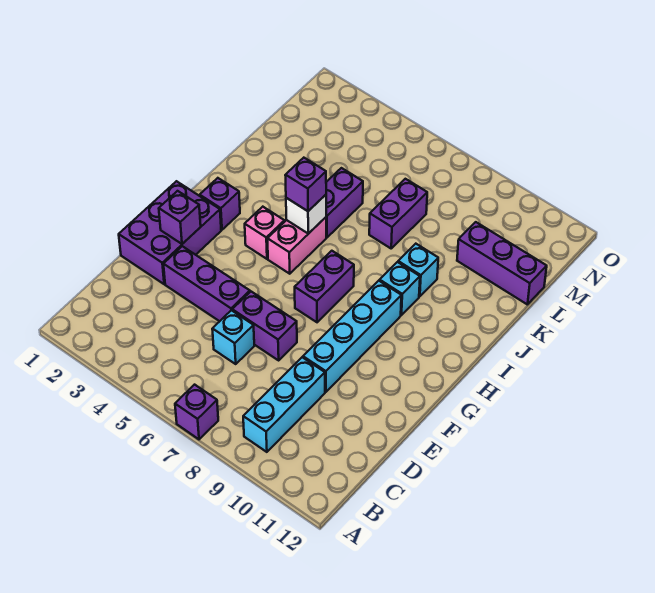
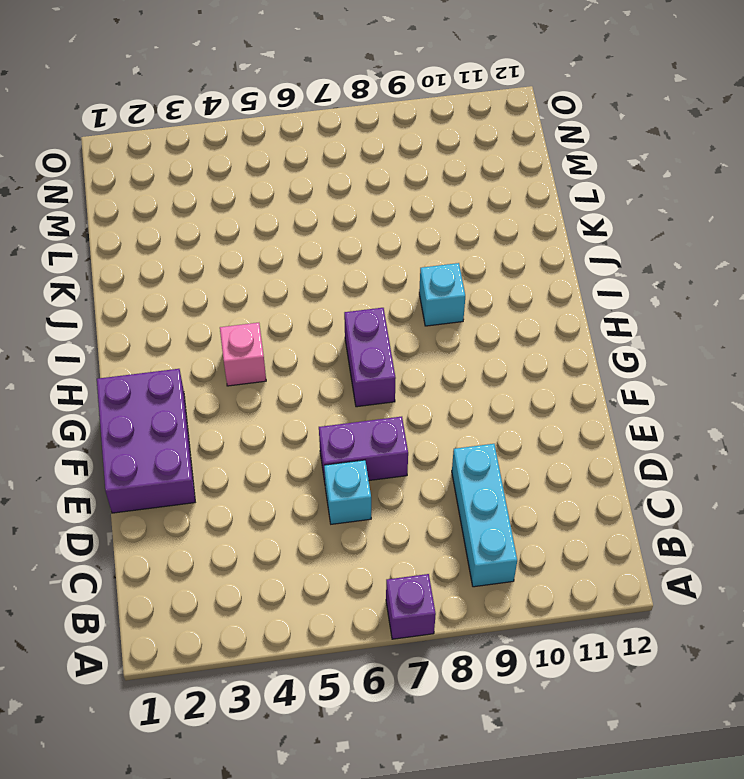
none -> purple 1x3 brick [164,246,250,321]
none -> cyan 1x4 brick [303,281,401,392]
none -> purple 1x1 brick [200,178,240,230]

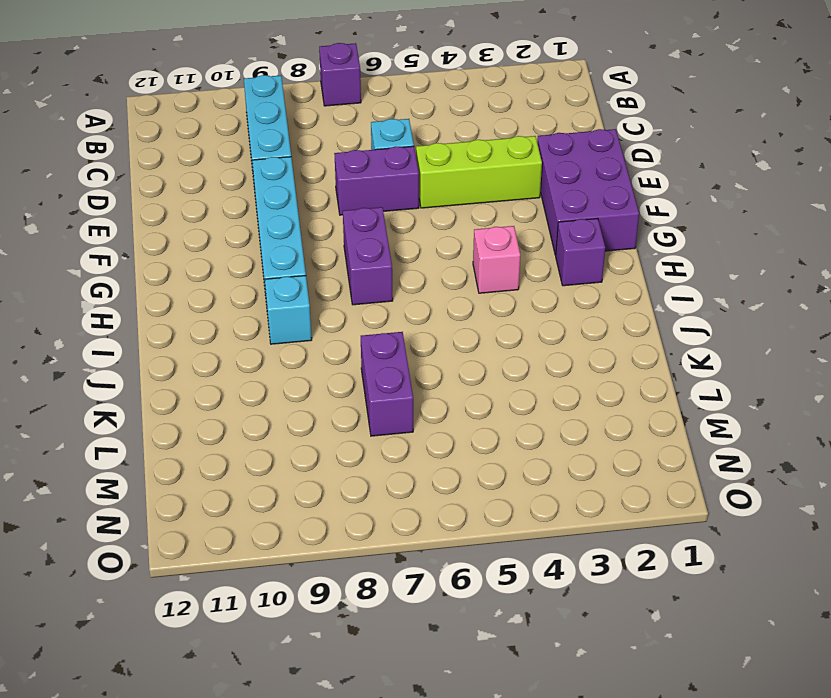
lime 1x3 brick [416,136,542,208] -> purple 1x3 brick [164,246,250,321]
none -> pink 1x2 brick [267,217,326,274]
none -> purple 1x2 brick [326,168,363,237]
none -> cyan 1x1 brick [398,244,438,297]

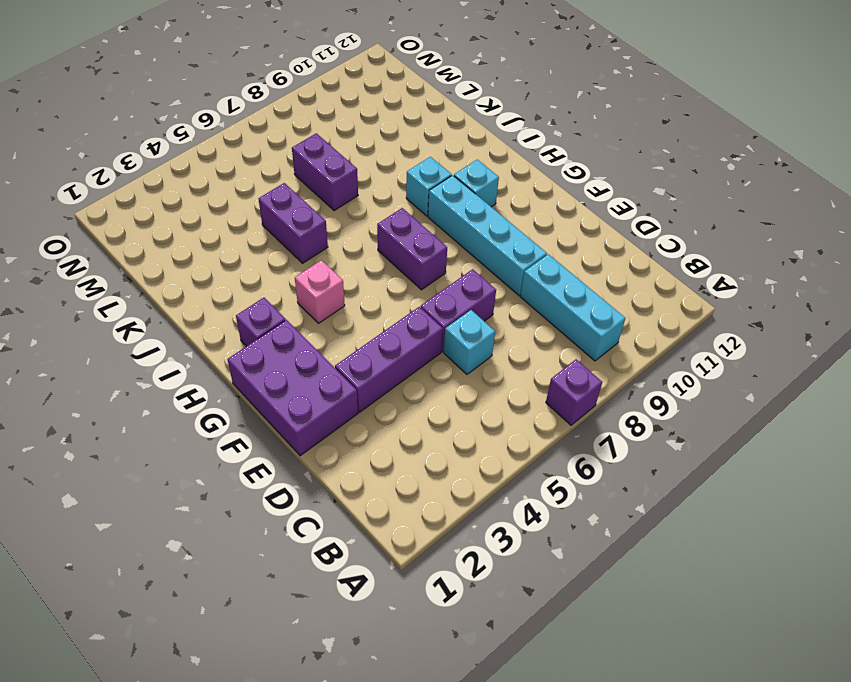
cyan 1x1 brick [454,160,499,207] -> cyan 1x1 brick moved to [398,244,438,297]
none -> pink 1x2 brick [267,217,326,274]
none -> purple 1x3 brick [457,222,547,305]
none -> purple 1x1 brick [159,191,201,244]

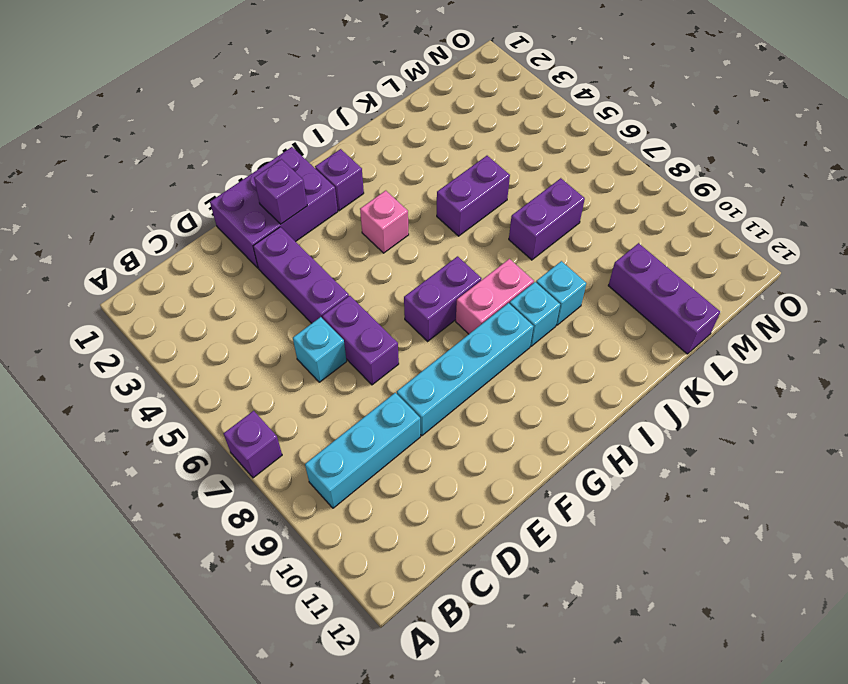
pink 1x2 brick [456,259,534,334] -> pink 1x2 brick moved to [267,217,326,274]
none -> white 1x1 brick [286,195,326,234]
none -> purple 1x1 brick [285,158,326,211]

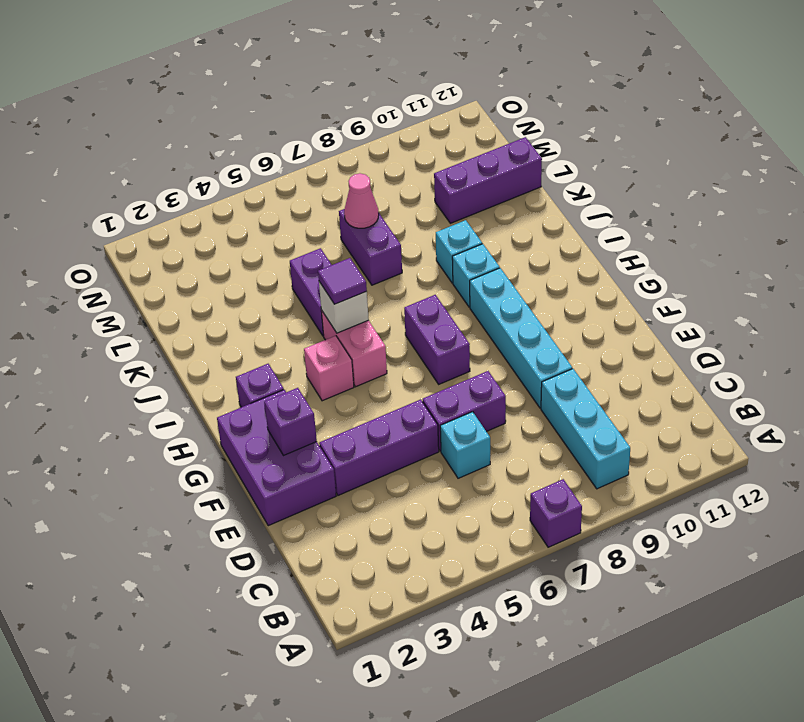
purple 1x1 tile [318,258,367,304] -> purple 1x1 brick [285,158,326,211]
pink 1x1 cone [344,173,379,228] -> none

